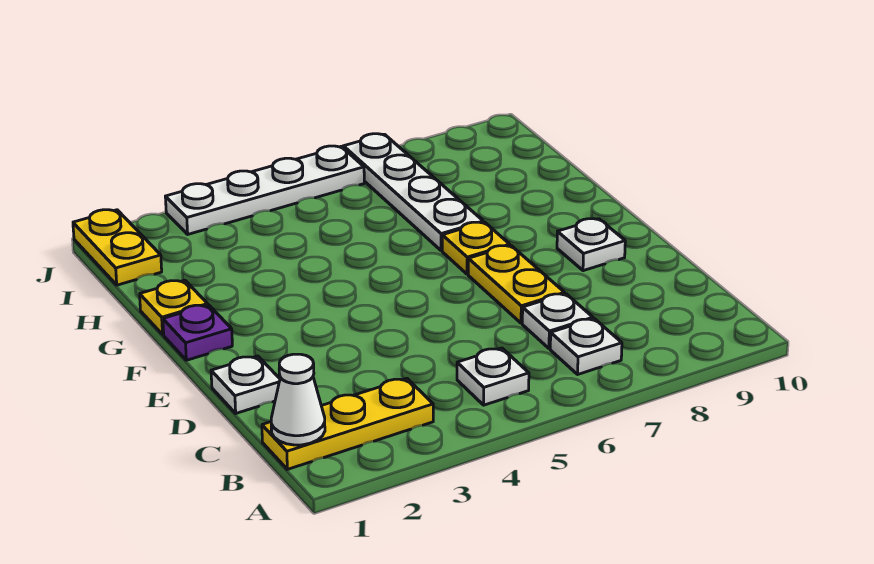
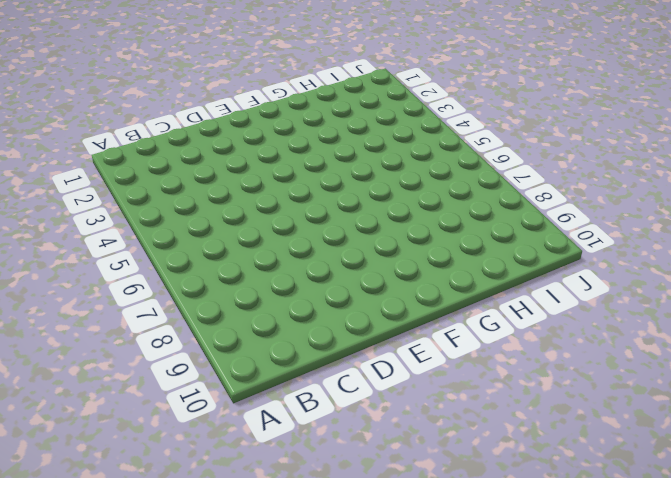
none -> yellow 1x3 plate [262,378,433,469]
none -> white 1x1 plate [457,348,529,405]
none -> white 1x1 plate [550,319,622,374]

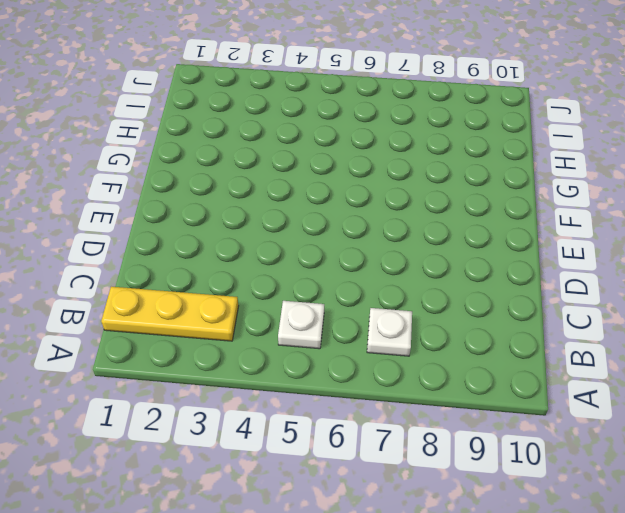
none -> white 1x1 plate [522,294,593,349]
none -> white 1x1 plate [211,356,280,413]
none -> yellow 1x2 plate [468,246,565,323]

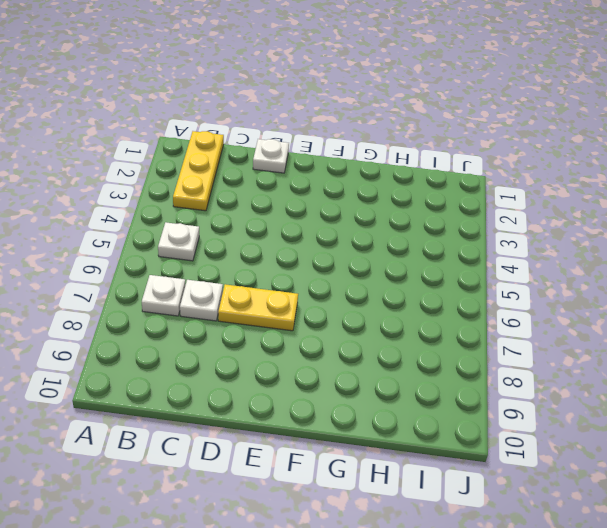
none -> white 1x1 plate [557,219,625,271]
none -> purple 1x1 plate [163,305,232,360]
none -> yellow 1x1 plate [442,222,510,274]

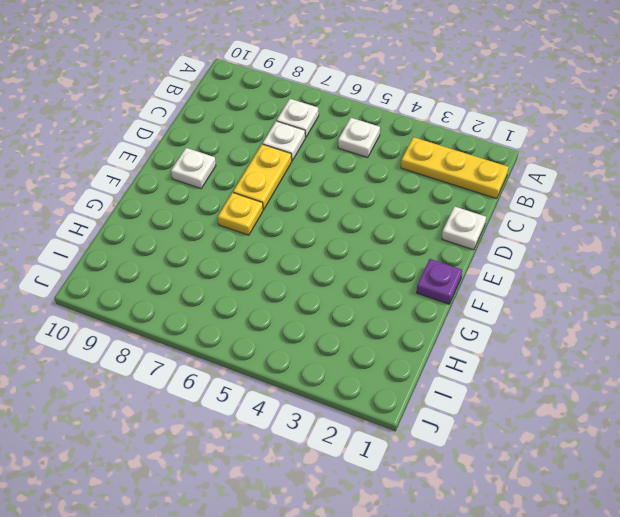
none -> yellow 1x1 plate [140,280,208,335]
none -> white 1x4 plate [343,134,483,251]
none -> yellow 1x2 plate [73,210,162,285]

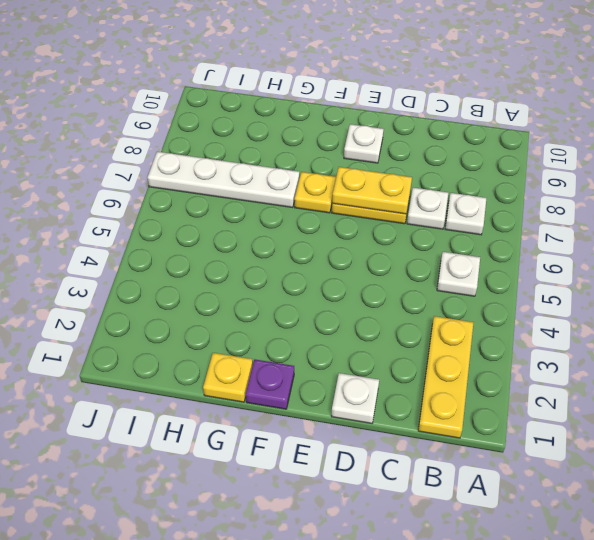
yellow 1x2 plate [332,167,412,214] -> yellow 1x2 plate moved to [73,210,162,285]
none -> white 1x4 plate [165,146,364,234]
none -> white 1x1 cone [271,354,325,445]

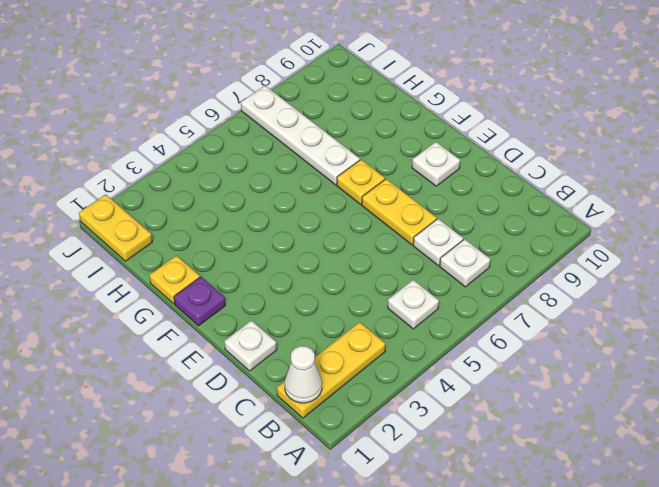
none -> white 1x4 plate [165,146,364,234]

